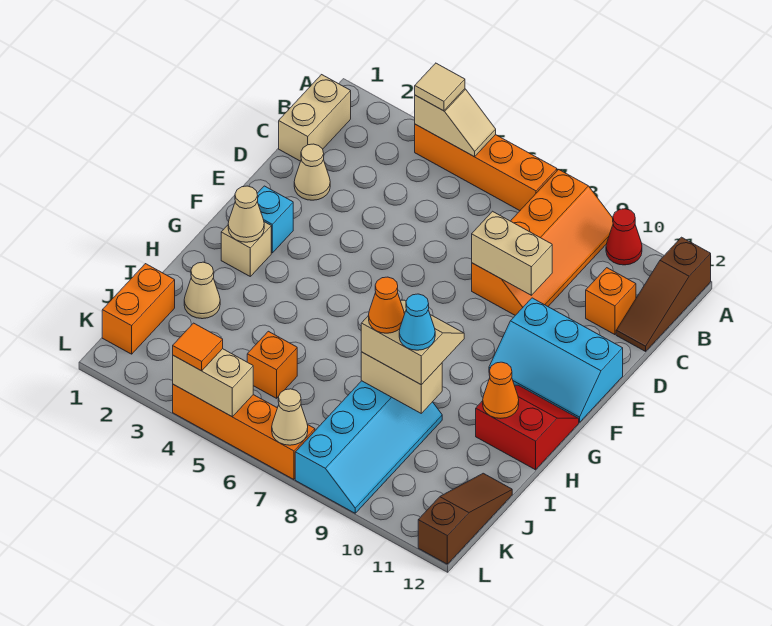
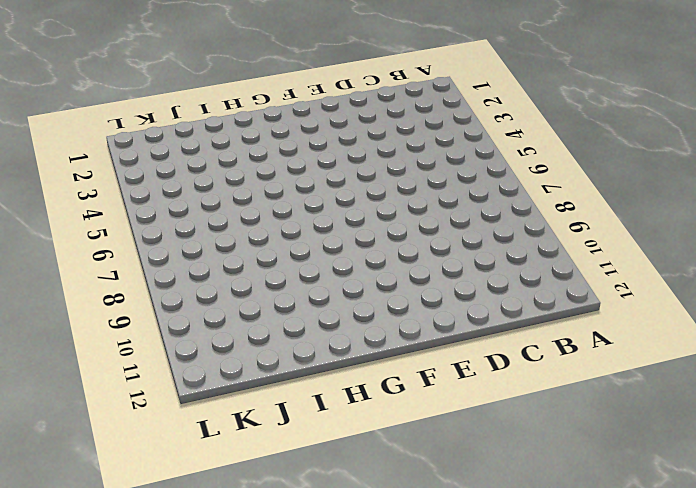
none -> orange 1x4 brick [415,124,557,211]
none -> orange 2x4 slope [472,170,613,315]
none -> red 1x1 cone [606,209,642,265]

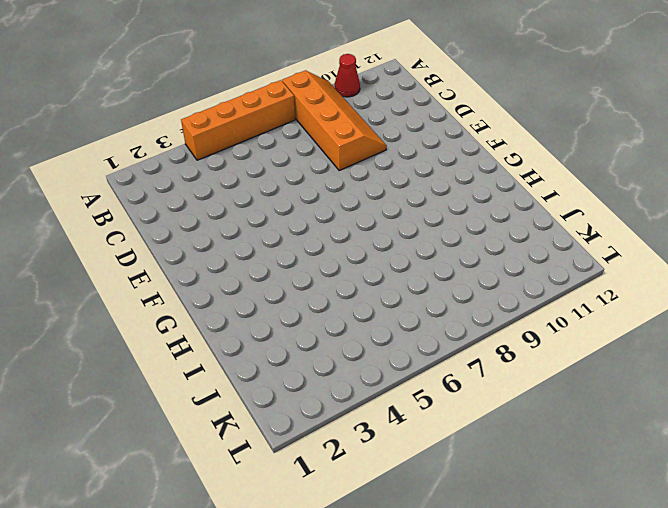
none -> brown 1x3 slope [616,237,711,351]
none -> tan 1x2 brick [279,75,351,161]
none -> orange 1x1 brick [586,268,636,335]

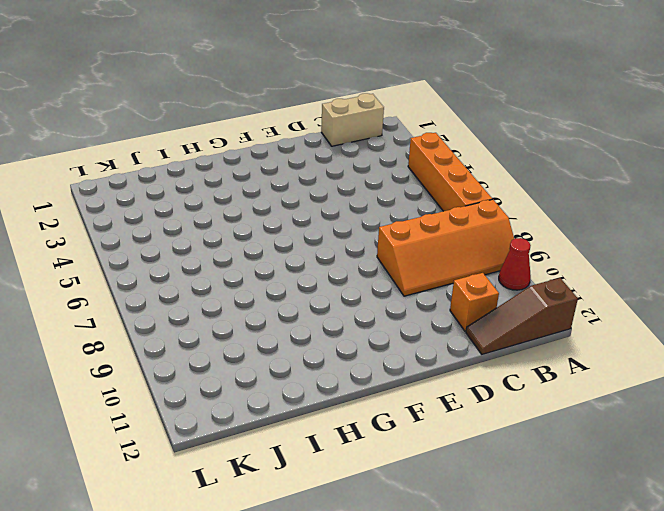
none -> tan 1x1 cone [294,144,330,200]
none -> cyan 2x3 slope [489,298,623,422]
none -> cyan 1x1 brick [257,186,293,253]

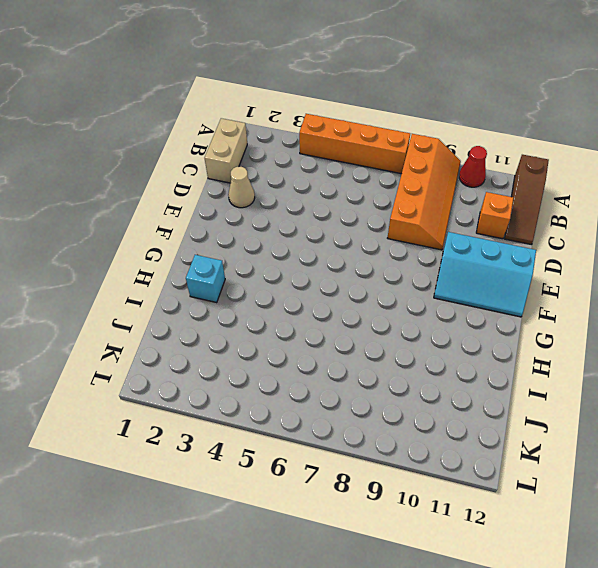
cyan 1x1 brick [186,255,225,302] -> cyan 1x1 brick moved to [257,186,293,253]
none -> tan 1x1 brick [221,222,271,276]
none -> red 2x2 slope [476,385,579,470]
none -> tan 1x1 cone [184,262,220,319]

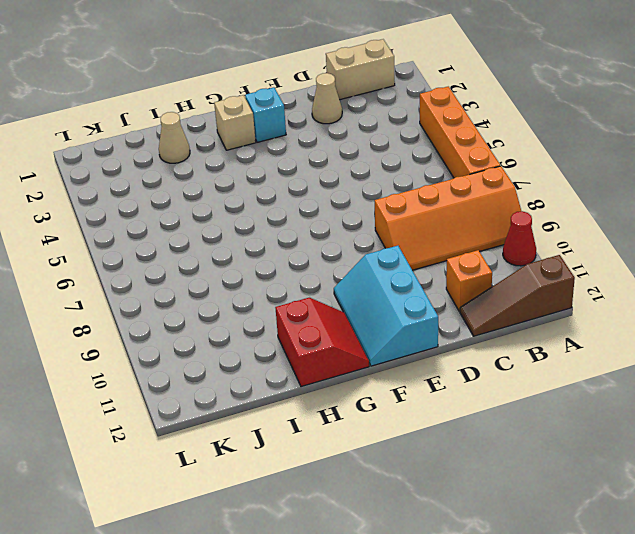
none -> cyan 2x4 slope [295,381,442,513]
none -> orange 1x2 brick [102,264,175,354]
none -> orange 1x1 brick [247,331,297,398]

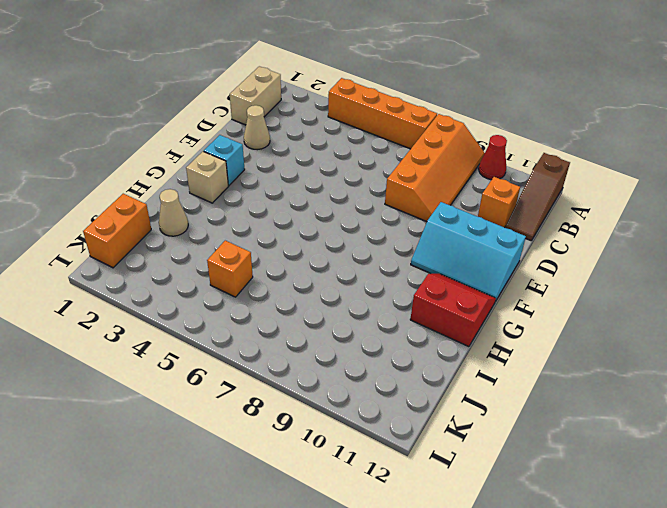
none -> cyan 2x4 slope [295,381,442,513]
none -> brown 1x3 slope [418,473,512,564]
none -> orange 1x4 brick [173,384,315,480]

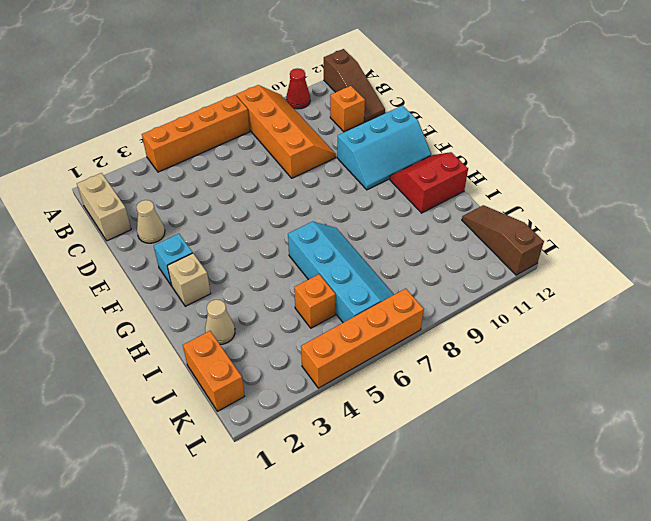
cyan 2x4 slope [288,222,394,323] -> cyan 2x4 slope moved to [295,381,442,513]
none -> tan 1x2 slope [415,89,496,157]
none -> tan 1x2 brick [472,211,552,295]
none -> tan 1x1 cone [228,186,264,242]

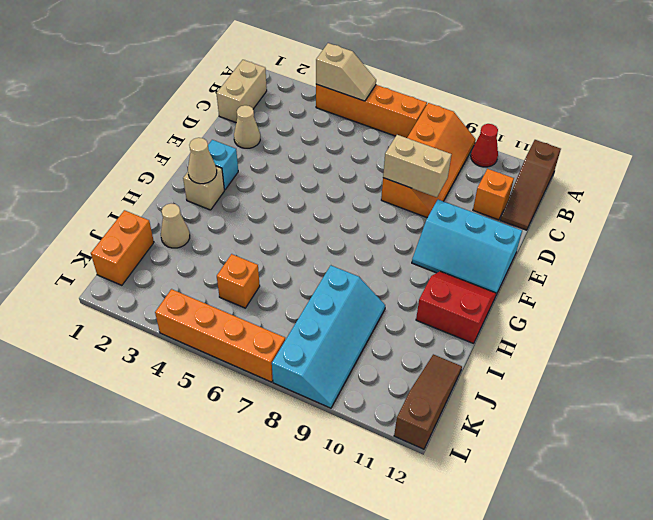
none -> orange 1x1 cone [483,362,519,418]
none -> tan 1x2 brick [361,352,442,413]
none -> tan 1x2 brick [173,349,253,417]

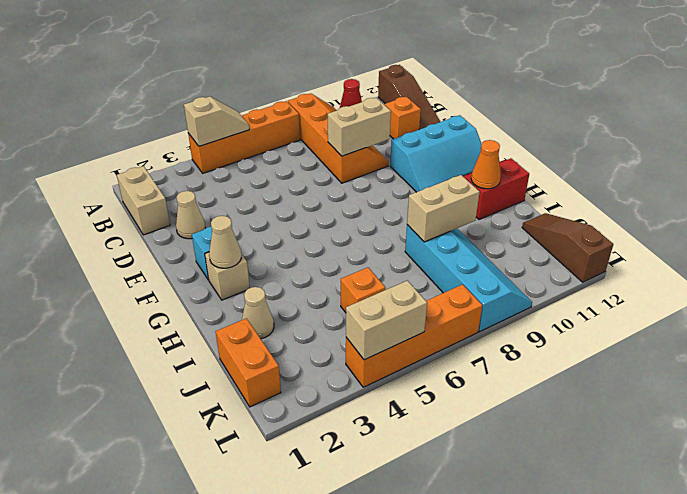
none -> tan 1x1 cone [272,389,308,445]
none -> tan 1x1 tile [415,63,465,111]
none -> tan 2x2 slope [361,300,464,385]

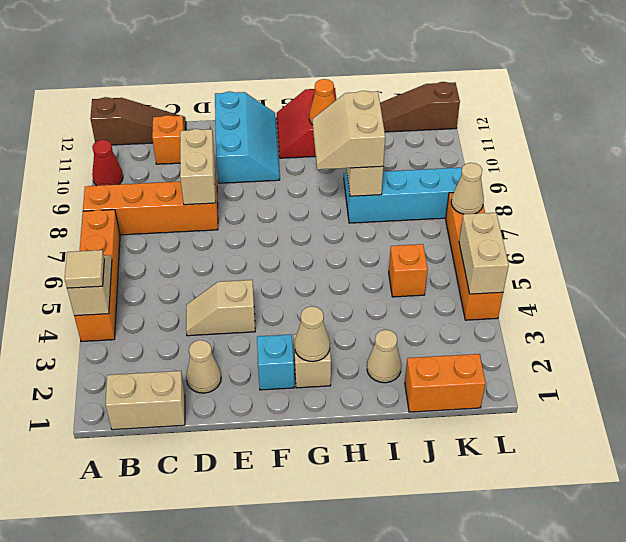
tan 1x2 slope [186,280,255,336] -> none
none -> orange 1x1 tile [173,323,223,371]
none -> orange 1x1 cone [369,277,404,333]
none -> cyan 1x1 cone [399,294,435,350]

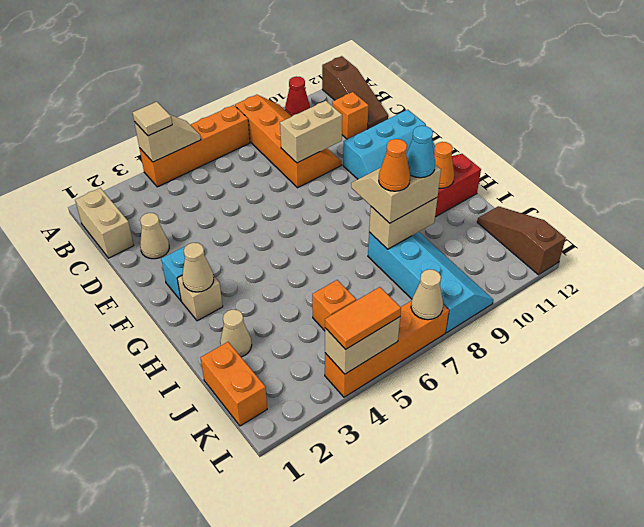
orange 1x2 tile [325,287,401,349] -> orange 1x1 tile [173,323,223,371]

